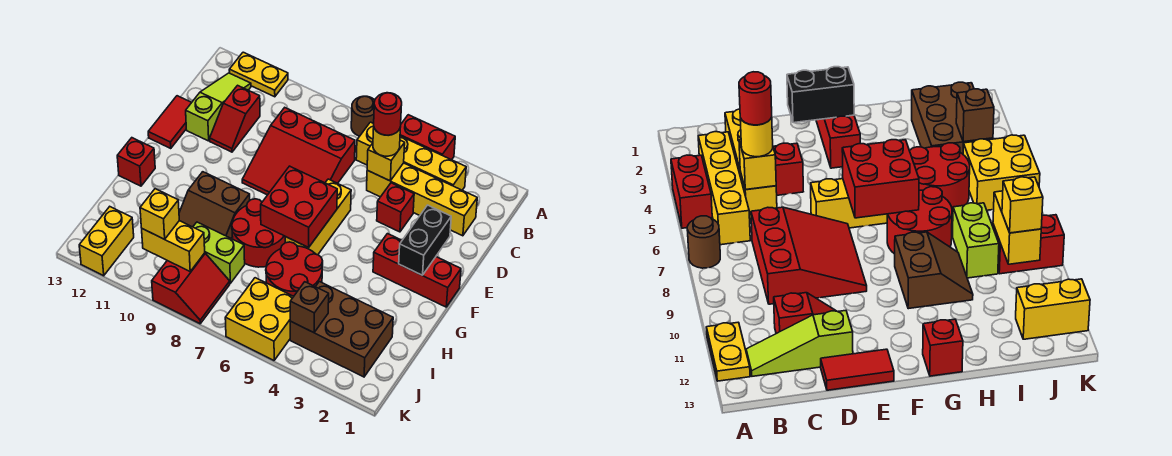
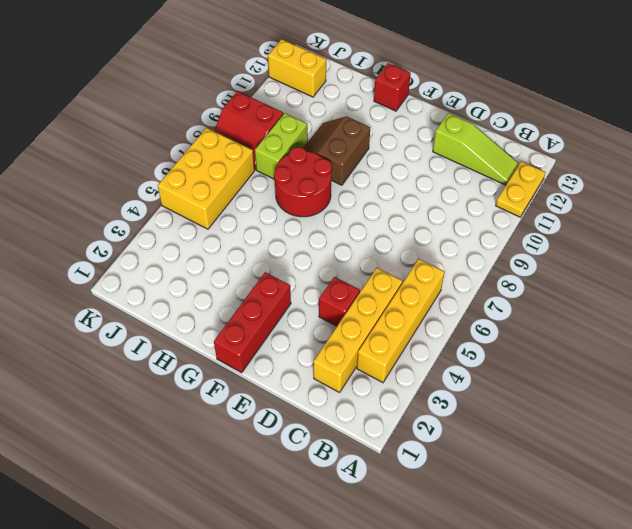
yellow 2x3 brick [158,128,255,229] -> yellow 2x2 brick [225,278,294,360]
none -> red 1x2 brick [400,115,455,160]
none -> brown 1x1 round brick [351,96,375,136]
none -> red 3x3 slope [242,108,355,195]

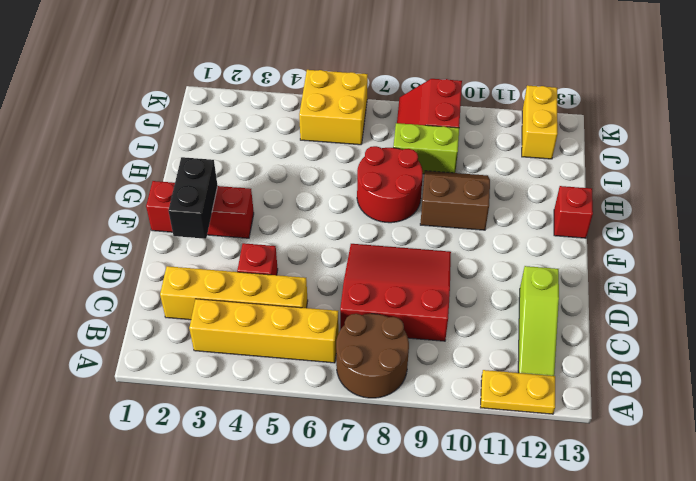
brown 2x2 round brick [336,314,409,398] -> brown 1x1 round brick [351,96,375,136]
none -> red 1x2 brick [400,115,455,160]
none -> red 1x2 slope [210,85,260,152]
none -> red 1x2 tile [148,96,192,148]

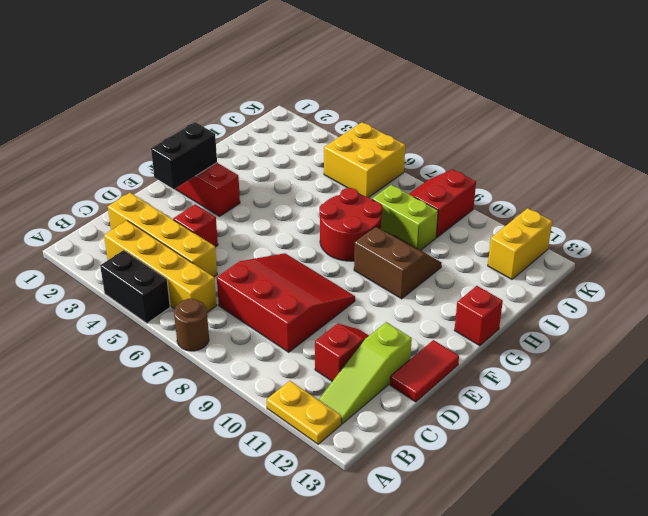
black 1x2 brick [100,250,170,323] -> red 1x2 brick [400,115,455,160]
none -> yellow 1x3 brick [285,179,351,255]
none -> red 2x2 round brick [266,242,323,296]
none -> brown 2x3 brick [290,282,393,377]

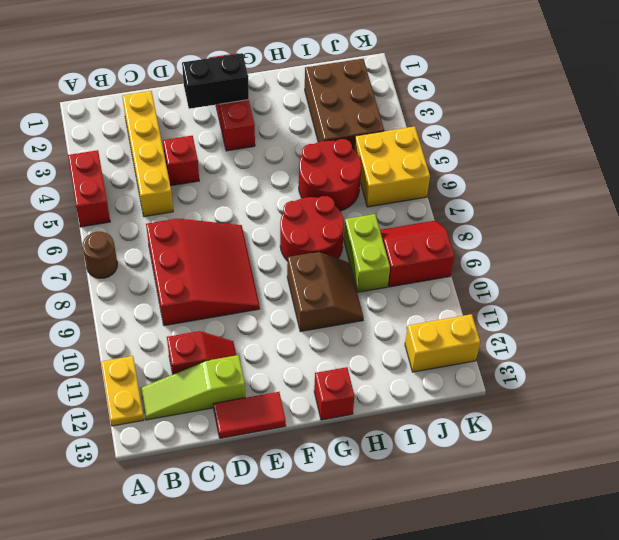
none -> yellow 1x4 brick [356,122,466,190]
none -> yellow 1x3 brick [285,179,351,255]
none -> yellow 1x1 brick [367,140,405,181]

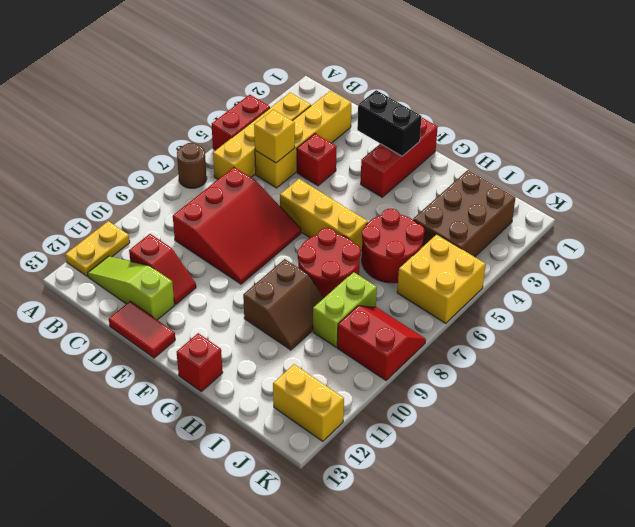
none -> red 2x2 brick [261,166,337,248]
none -> brown 1x1 brick [290,282,329,333]
none -> yellow 1x2 brick [142,221,205,271]

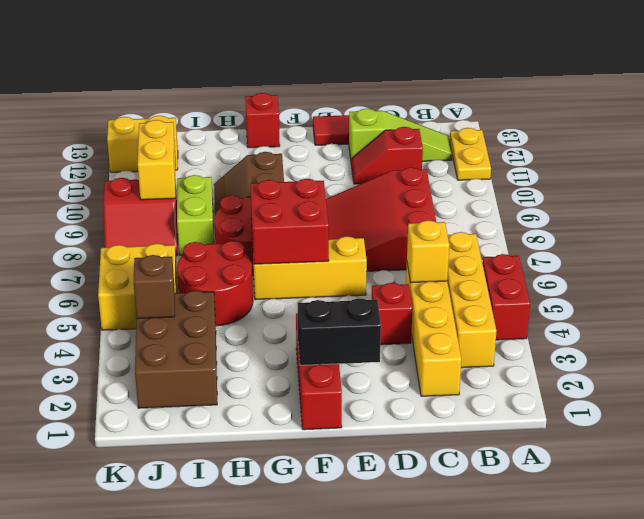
none -> brown 1x1 round brick [351,96,375,136]
none -> yellow 1x1 round brick [373,128,400,156]
none -> yellow 1x1 brick [140,189,179,239]

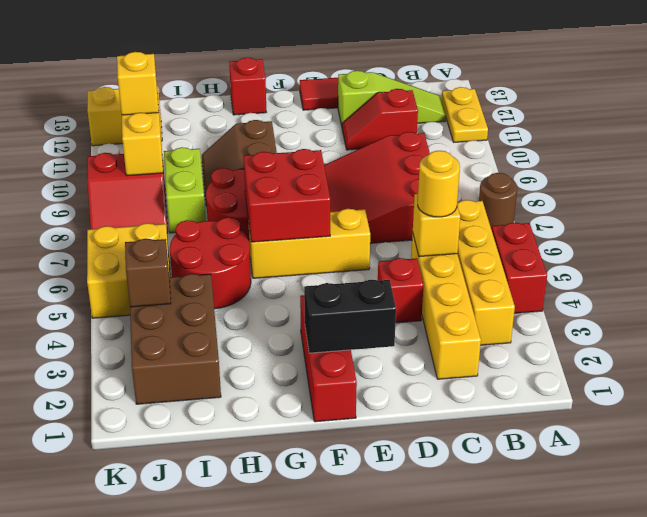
none -> red 1x1 round brick [374,93,402,135]

